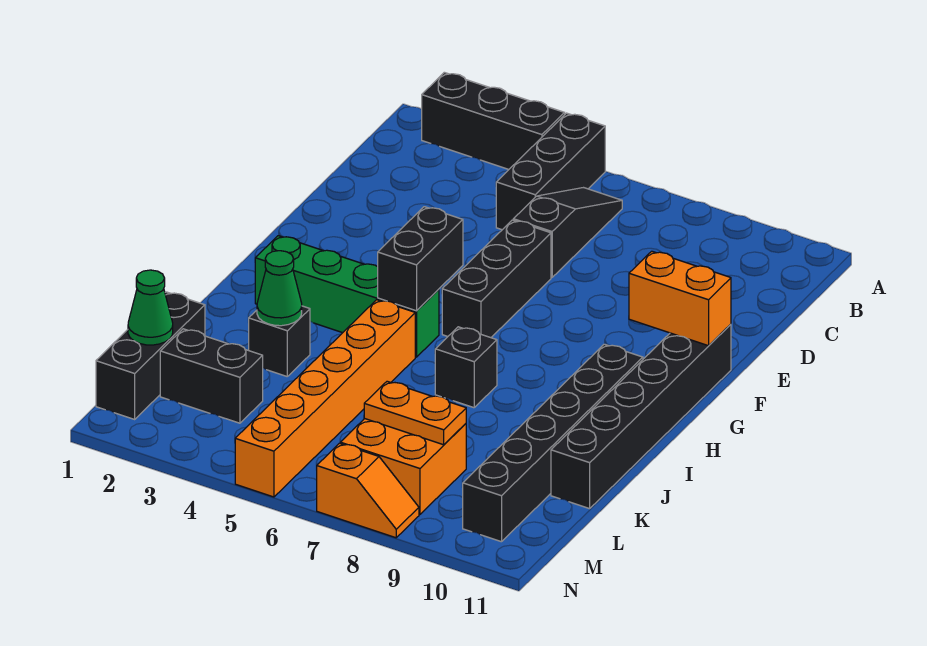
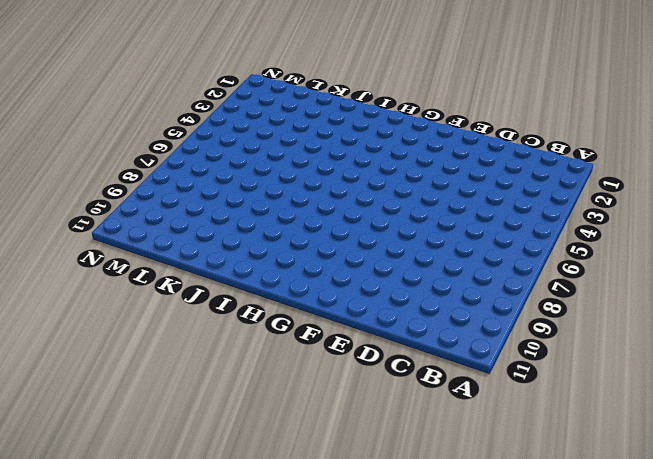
none -> black 1x3 brick [422,72,565,169]
none -> black 1x3 brick [496,113,605,230]
none -> black 1x3 slope [513,188,622,277]

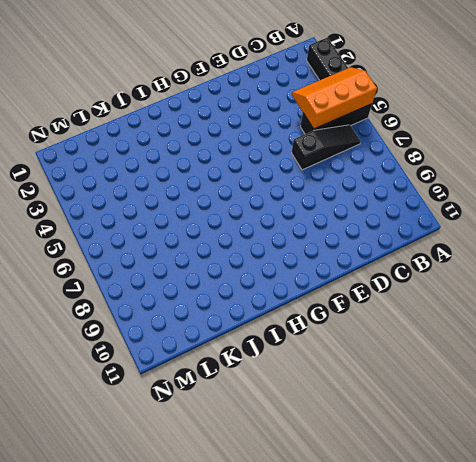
orange 2x3 slope [292,67,377,129] -> none
none -> black 1x3 brick [442,220,551,338]
none -> black 1x6 brick [551,324,731,509]
none -> green 1x4 brick [255,236,439,357]

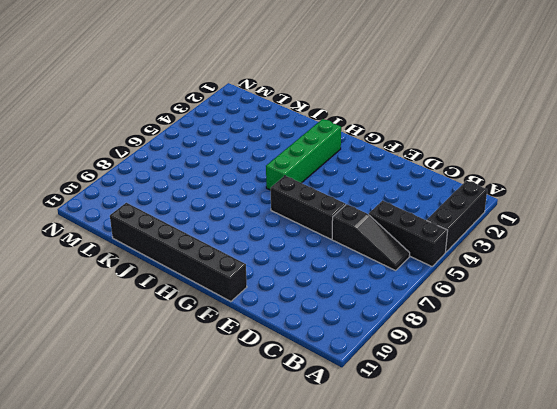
none -> black 1x6 brick [463,344,643,542]
none -> orange 1x6 brick [235,300,415,497]
none -> black 1x1 brick [435,327,497,408]

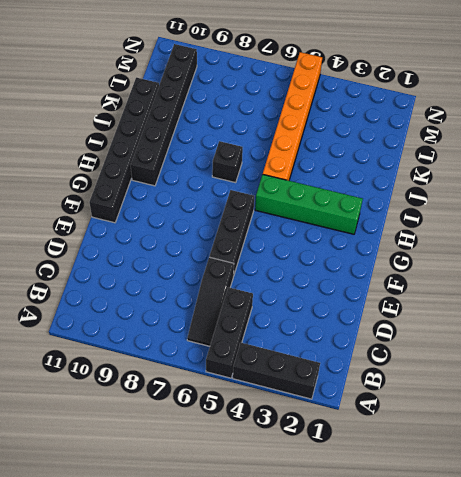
none -> black 1x1 brick [249,306,310,376]
none -> black 1x3 brick [96,292,205,419]
none -> black 1x2 brick [160,329,263,423]

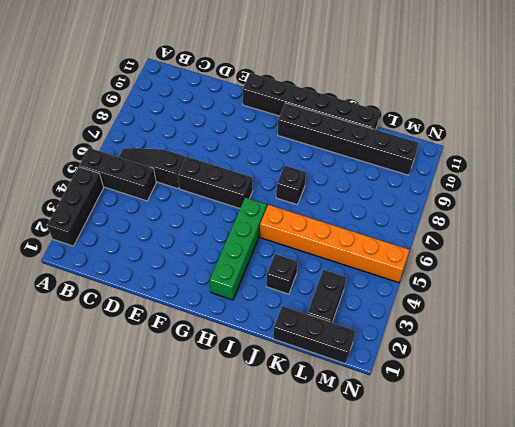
none -> orange 2x2 brick [340,419,466,514]
none -> orange 1x2 slope [317,443,419,538]
none -> orange 1x2 brick [629,251,731,346]

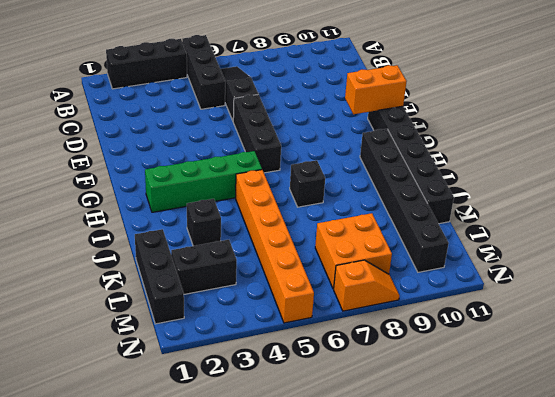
none -> black 1x2 brick [378,207,463,311]
none -> green 1x1 cone [257,251,302,326]
none -> green 1x1 cone [128,270,173,345]

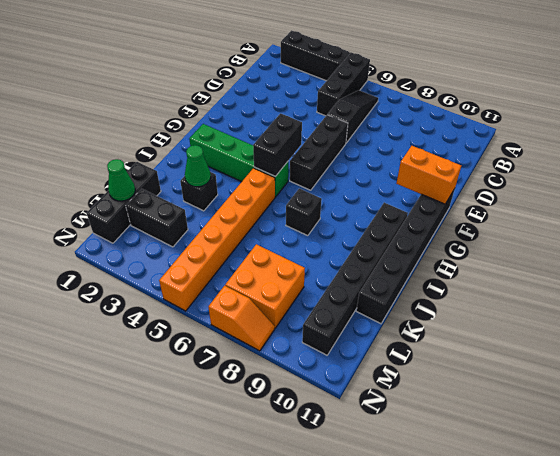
none -> orange 1x2 plate [364,381,466,445]

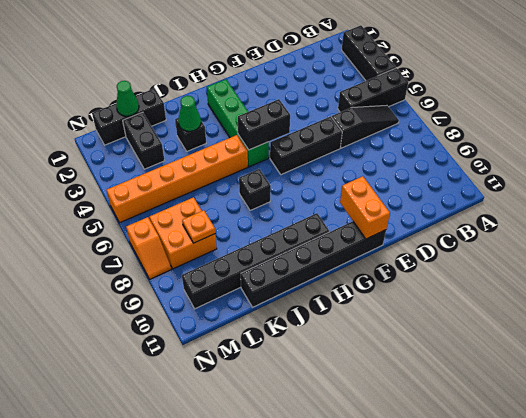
orange 1x1 plate [182,210,215,243] -> orange 1x2 plate [364,381,466,445]

